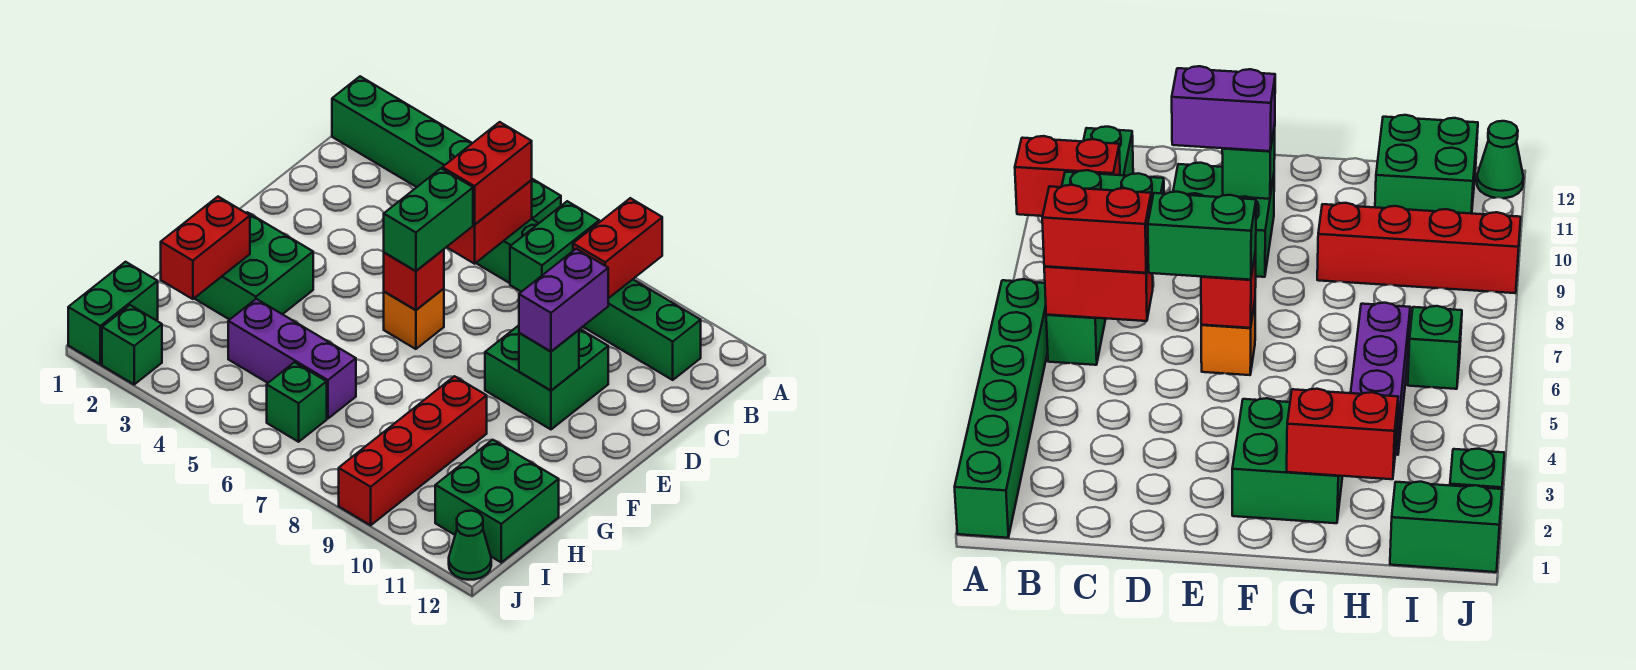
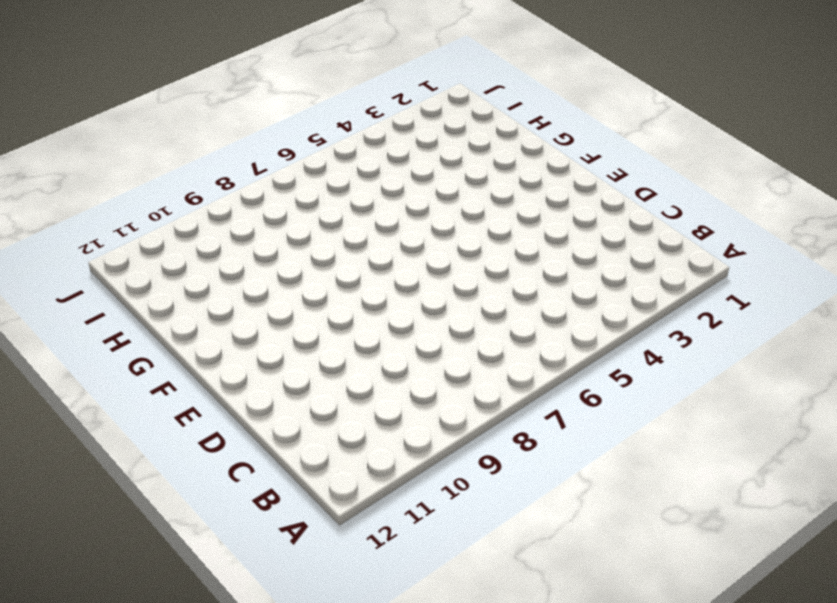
none -> green 1x6 brick [332,76,561,223]
none -> green 1x6 brick [476,219,701,380]
none -> green 2x2 brick [485,325,608,429]

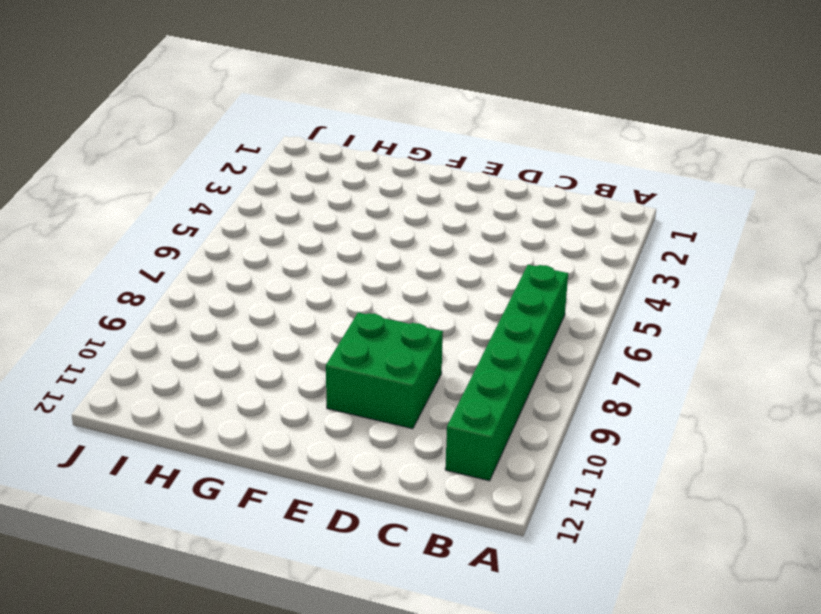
none -> green 1x6 brick [332,76,561,223]
none -> orange 1x1 brick [384,289,444,349]
none -> green 2x2 brick [194,212,313,320]

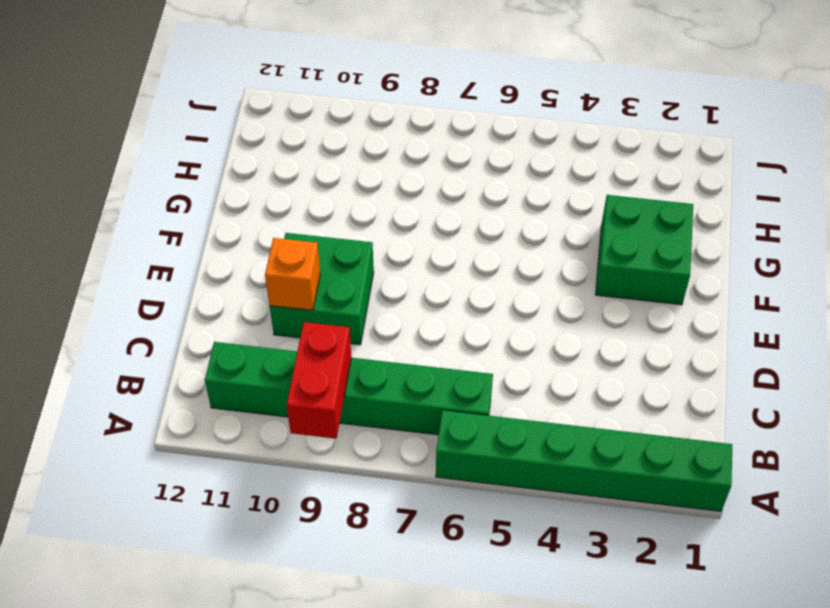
orange 1x1 brick [265,238,320,310] -> orange 1x1 brick moved to [384,289,444,349]
none -> red 1x4 brick [339,376,487,525]
none -> purple 1x3 brick [228,299,356,419]
none -> green 2x2 brick [435,440,559,562]

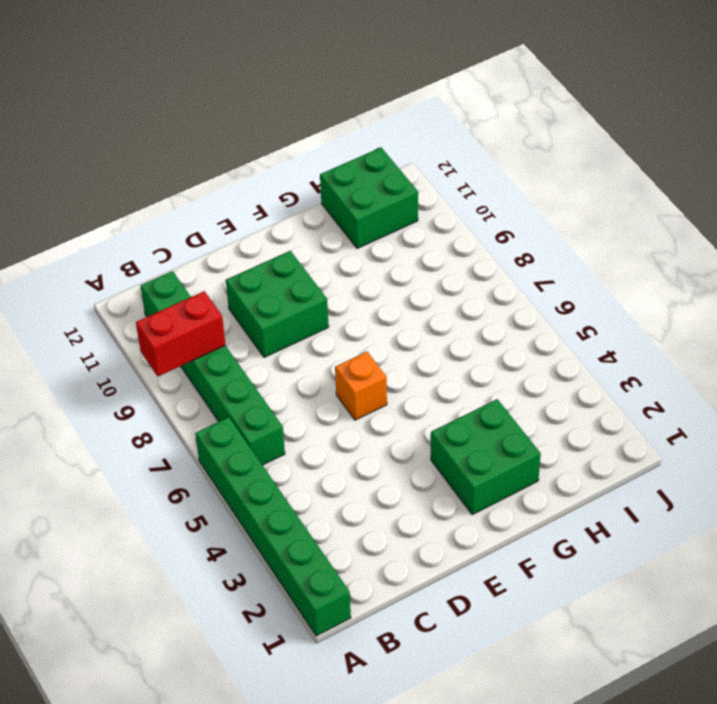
none -> red 1x4 brick [339,376,487,525]
none -> purple 1x3 brick [228,299,356,419]
none -> green 1x2 brick [68,262,158,364]

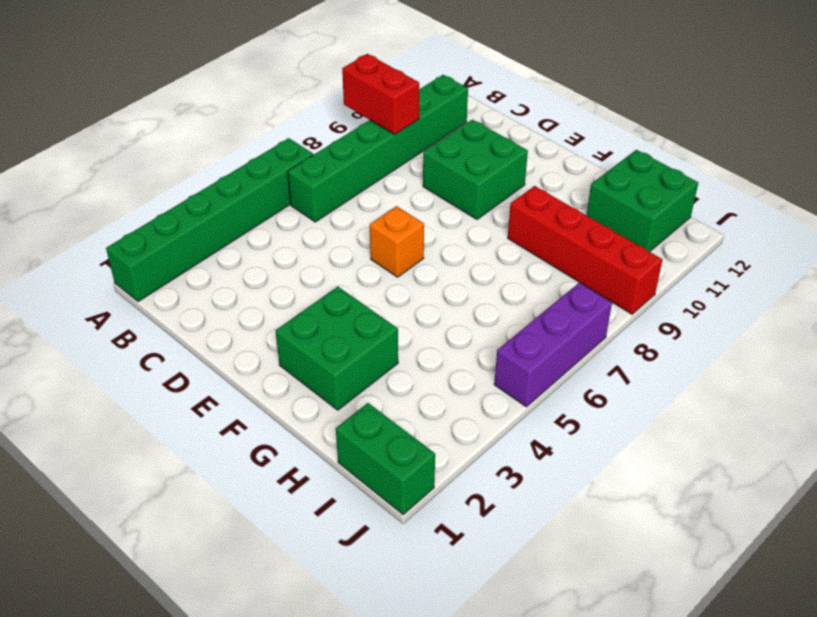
purple 1x3 brick [494,283,612,407] -> purple 1x3 brick moved to [228,299,356,419]
none -> green 1x1 brick [267,362,327,442]
none -> green 1x1 brick [102,305,162,384]
none -> green 1x1 cone [449,511,491,580]

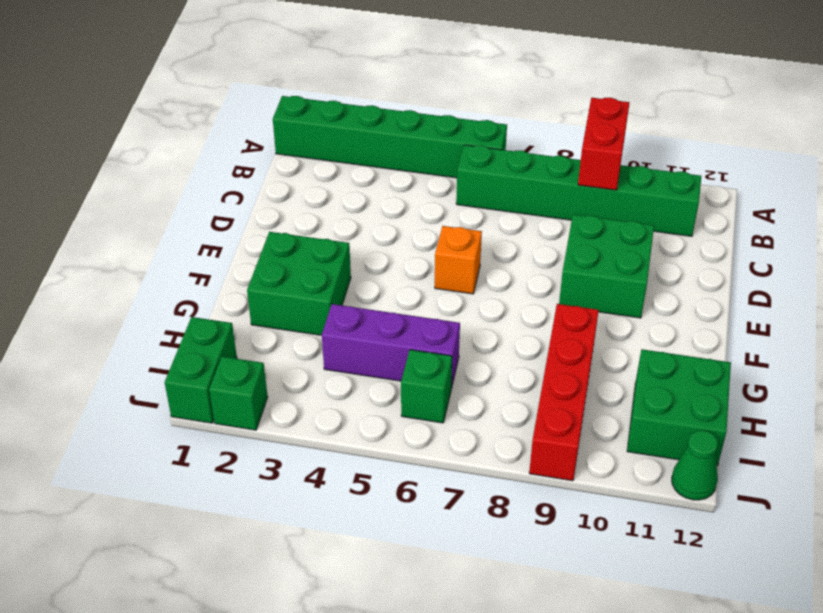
none -> red 1x2 brick [447,180,532,264]
none -> green 1x2 brick [510,201,599,292]
none -> red 1x1 brick [384,250,444,310]

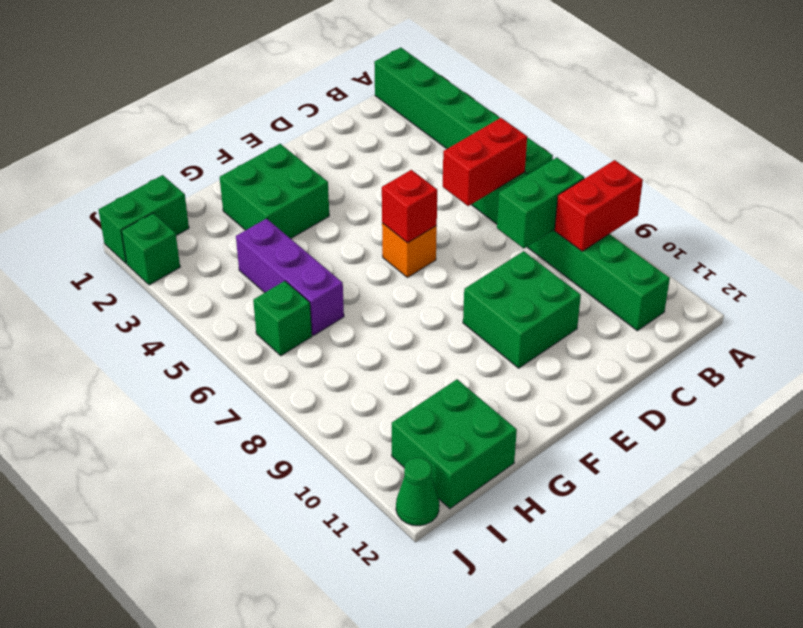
none -> red 1x4 brick [339,376,487,525]
none -> green 1x1 brick [519,330,579,391]
none -> red 1x2 brick [161,197,250,299]

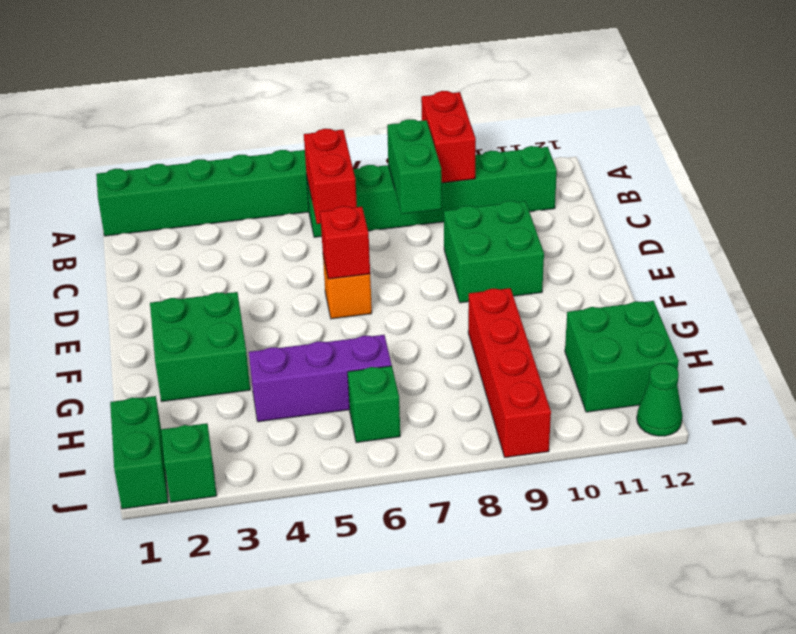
none -> green 1x1 brick [519,330,579,391]
none -> red 1x2 brick [161,197,250,299]
none -> red 1x2 brick [442,122,532,225]

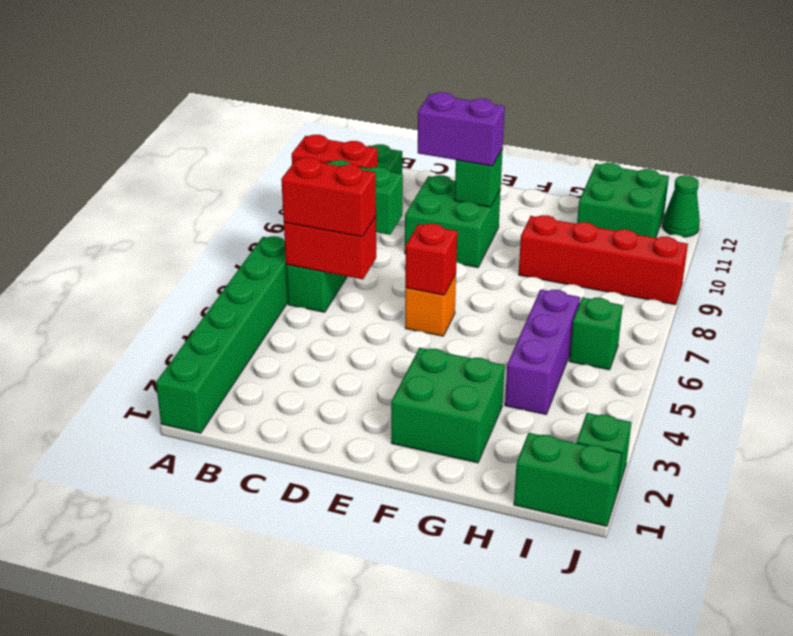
none -> red 1x2 brick [161,197,250,299]
none -> green 1x2 brick [384,168,473,271]

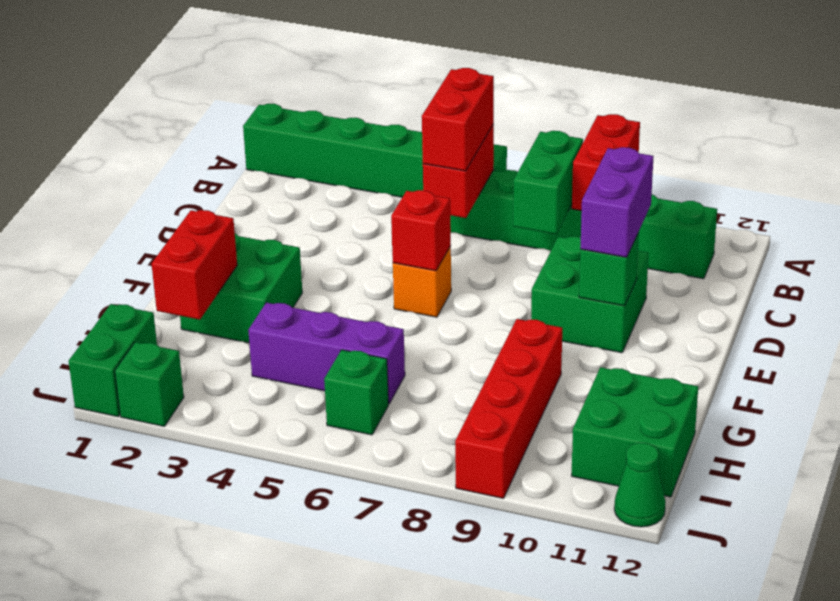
none -> green 1x2 brick [384,168,473,271]

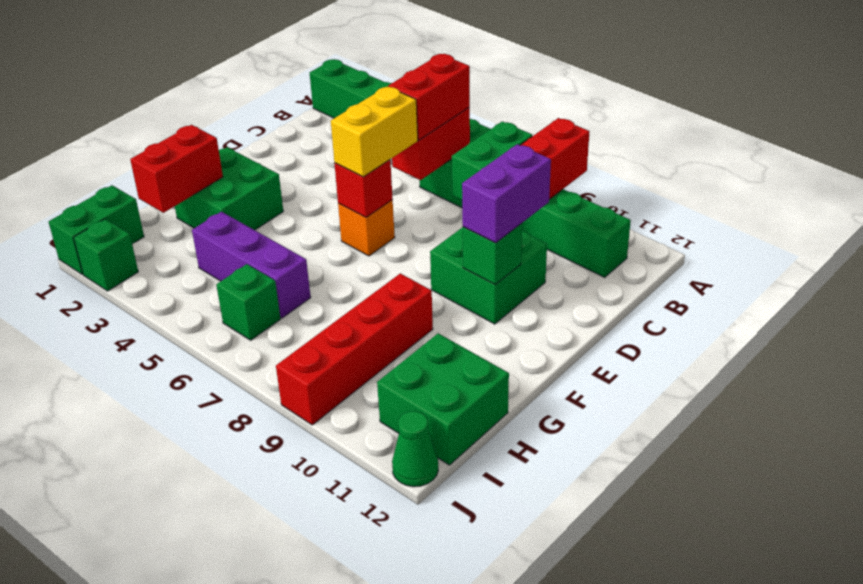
yellow 1x2 brick [331,87,418,177] -> green 1x2 brick [384,168,473,271]

